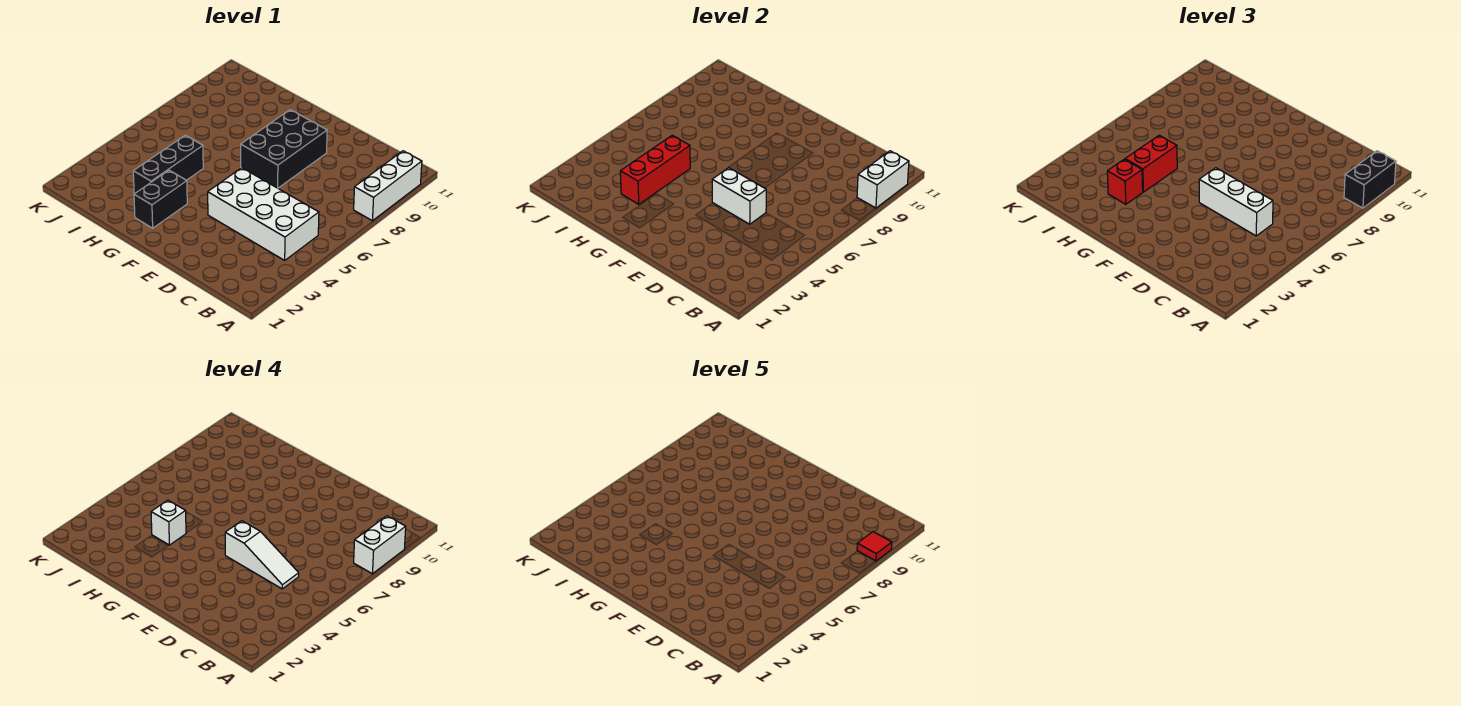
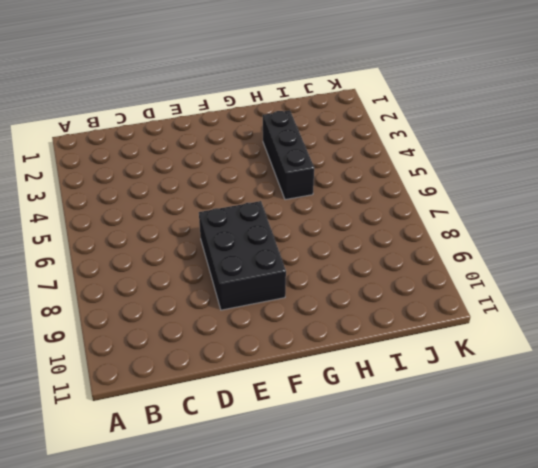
none -> white 1x3 brick [354,151,422,221]
none -> white 2x4 brick [208,168,319,260]
none -> black 1x2 brick [134,170,187,228]

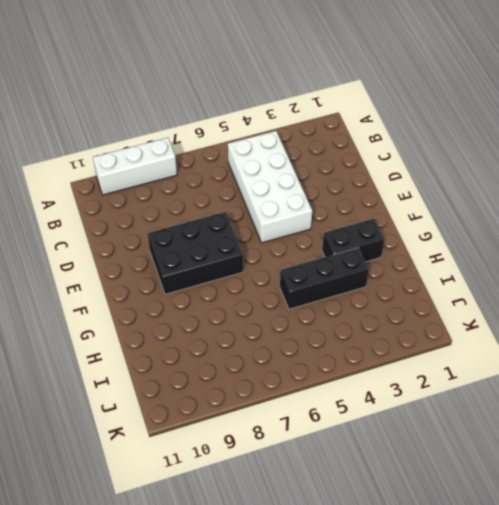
none -> white 1x2 brick [857,151,909,208]
none -> white 1x2 brick [712,168,766,224]
none -> red 1x3 brick [620,135,690,204]

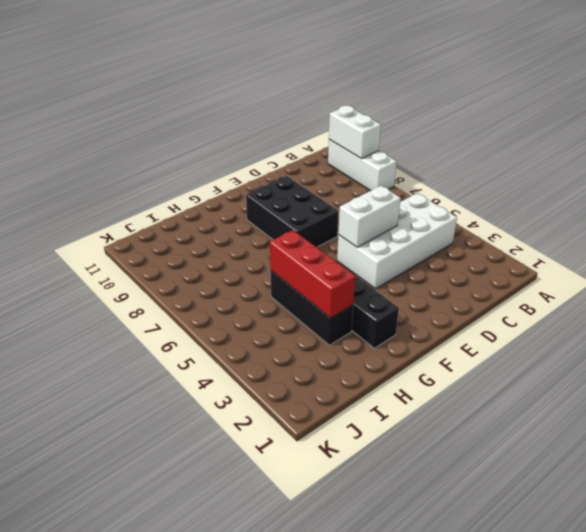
none -> black 1x2 brick [1344,151,1396,208]
none -> white 1x3 brick [1199,168,1273,236]
none -> red 1x1 brick [1107,159,1143,204]

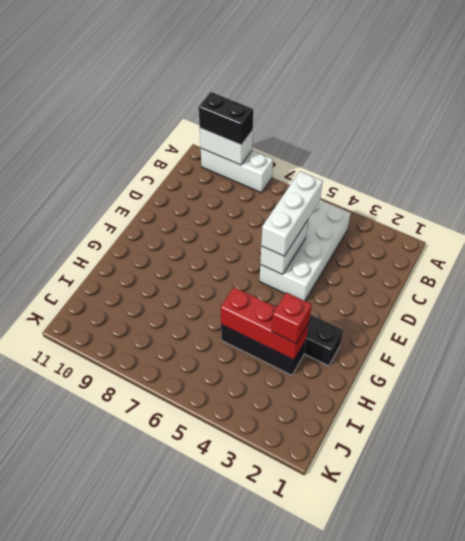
none -> black 2x3 brick [241,110,327,188]
none -> red 1x2 brick [1125,135,1177,192]
none -> white 1x2 brick [354,516,406,574]

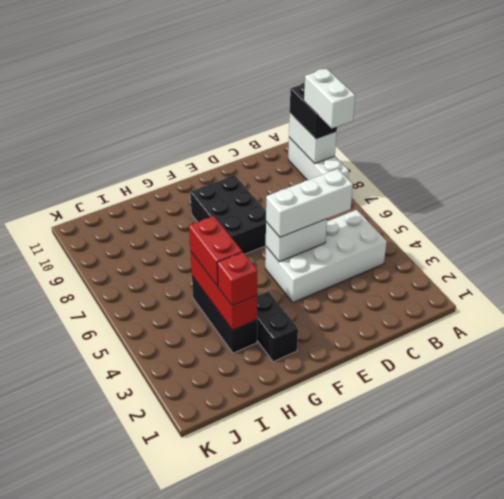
none -> white 1x3 slope [225,521,299,589]
none -> white 1x1 brick [151,500,186,545]
none -> red 1x1 tile [857,532,892,561]

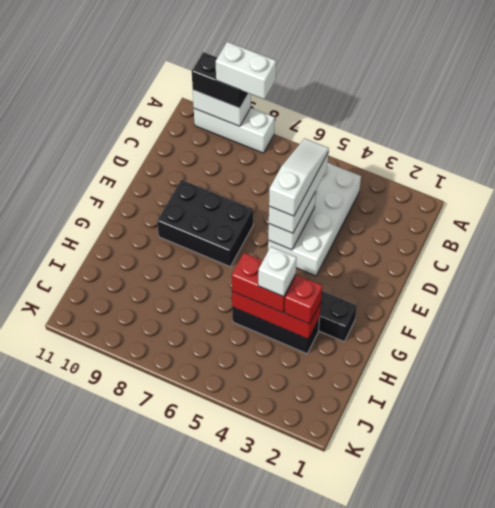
none -> red 1x1 tile [857,532,892,561]

